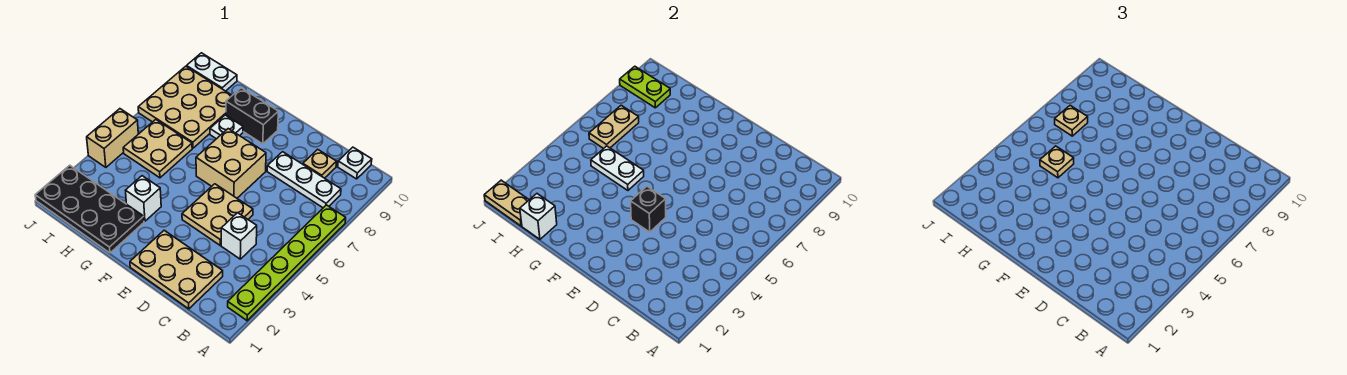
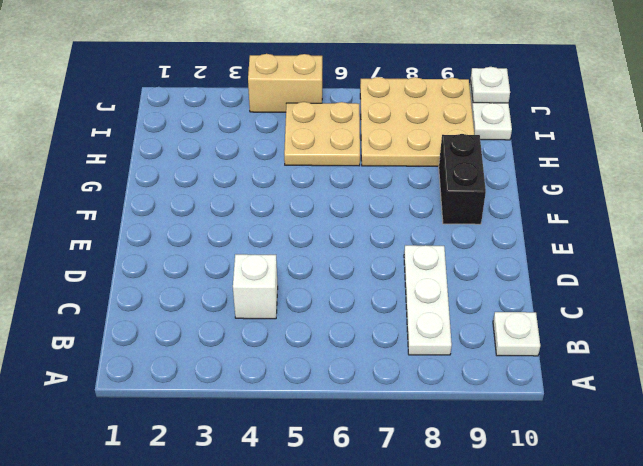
white 1x1 plate [471,67,510,103] -> white 1x1 plate moved to [210,115,243,139]
none -> lime 1x6 plate [228,205,346,321]
none -> tan 2x3 plate [130,230,223,309]
none -> tan 1x1 plate [303,149,337,178]

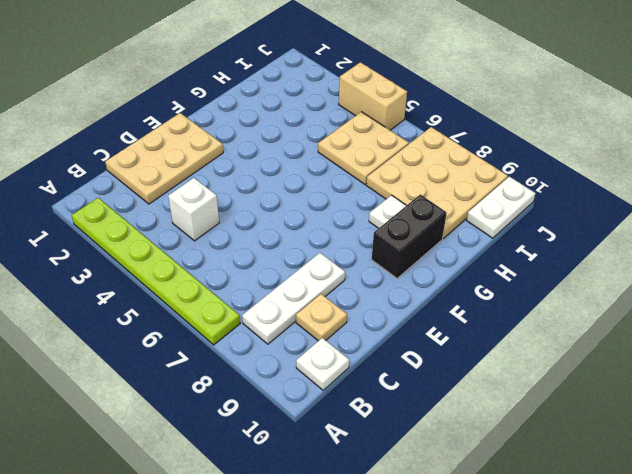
none -> tan 2x2 plate [182,184,253,245]
none -> tan 2x2 brick [196,129,266,198]
none -> black 2x4 plate [35,165,144,253]

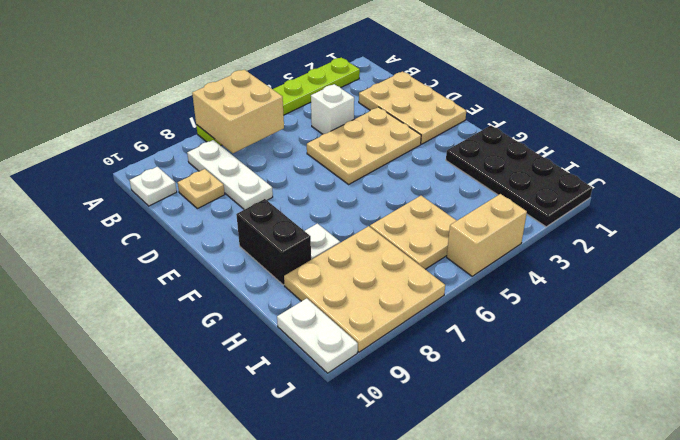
tan 2x2 brick [192,70,284,153] -> tan 2x2 brick moved to [196,129,266,198]
tan 2x3 plate [307,107,421,184] -> tan 2x2 plate [182,184,253,245]
none -> white 1x1 brick [126,176,161,221]
none -> black 1x1 brick [631,186,666,232]
none -> white 1x2 plate [591,146,644,190]

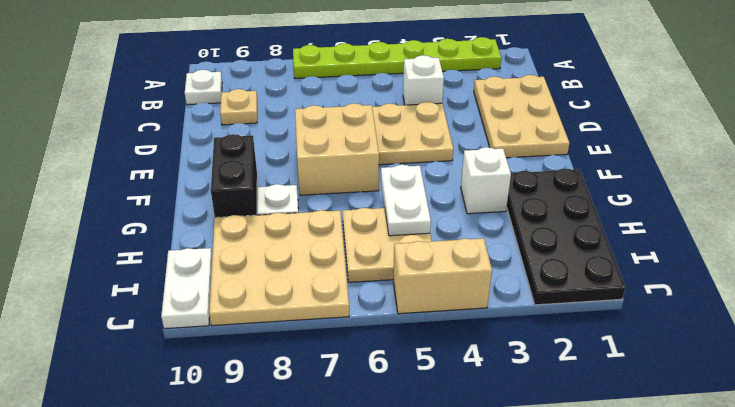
none -> white 1x3 plate [267,152,341,208]
none -> black 1x1 brick [631,186,666,232]
none -> white 1x1 brick [520,194,557,239]

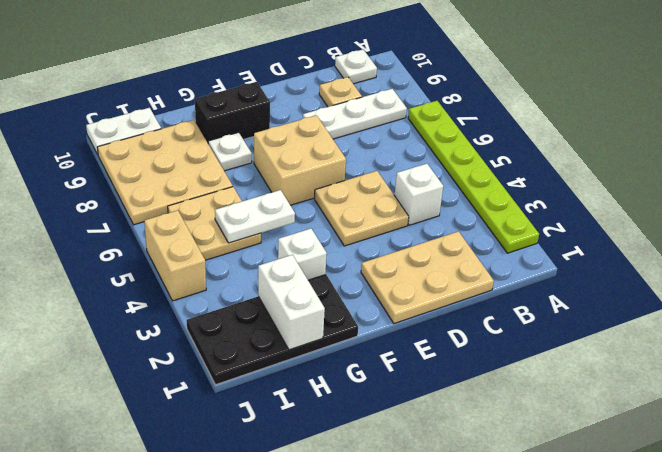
white 1x2 brick [258,255,325,350] -> white 1x1 brick [520,194,557,239]
none -> black 1x1 brick [631,186,666,232]
none -> tan 1x2 plate [484,180,529,226]
none -> tan 1x2 plate [589,105,639,149]

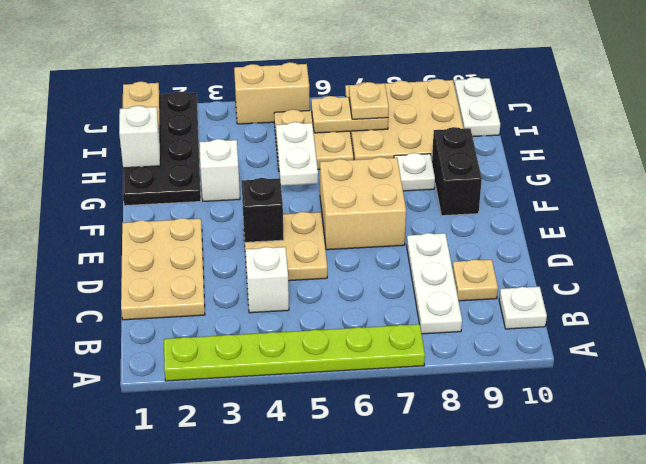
none -> lime 1x2 plate [620,66,670,108]
none -> tan 1x1 plate [1040,146,1074,178]

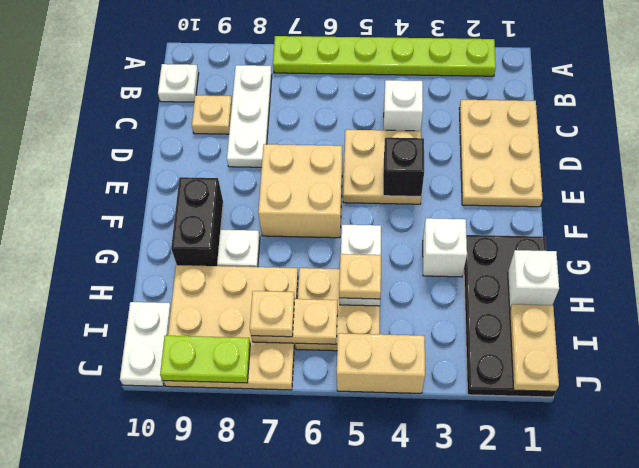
lime 1x2 plate [160,336,250,383] -> lime 1x2 plate turned to [620,66,670,108]

